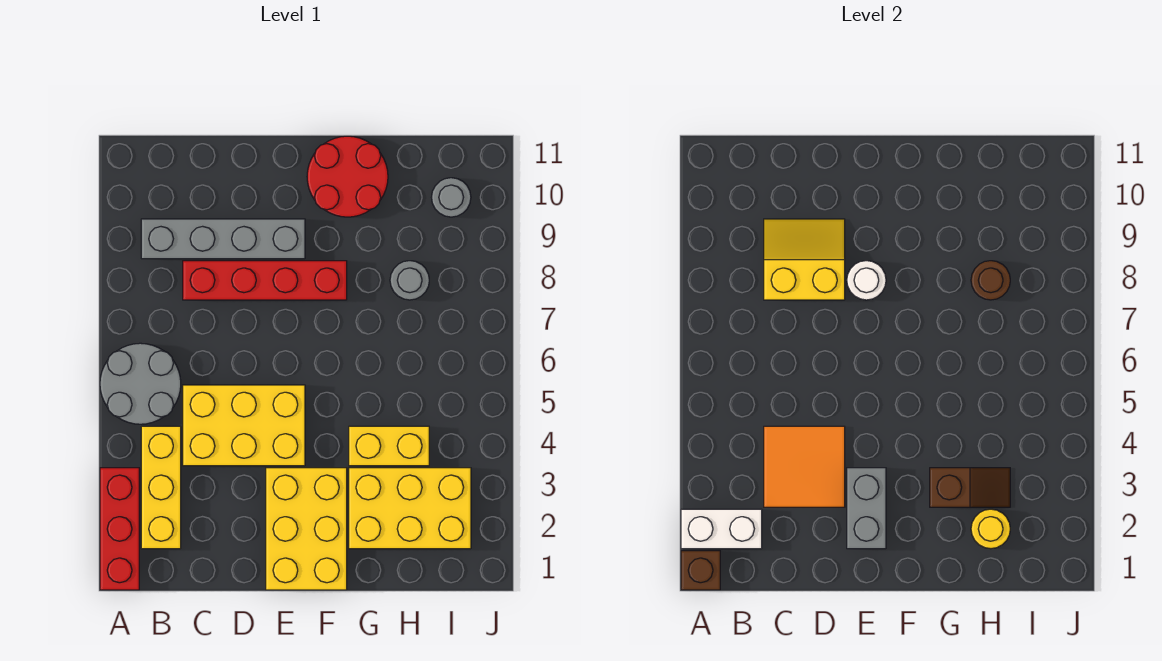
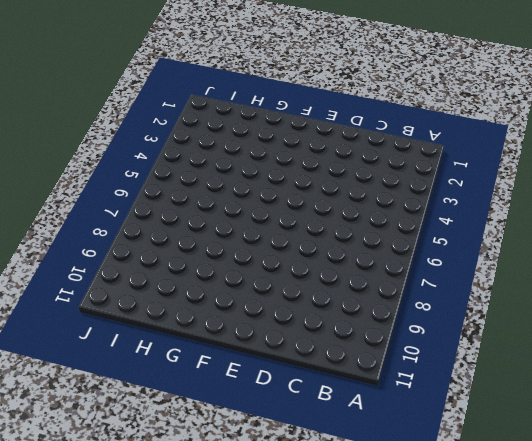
none -> red 1x3 brick [100,468,139,590]
none -> grey 2x2 round brick [100,343,181,424]
none -> yellow 1x3 brick [141,426,181,549]

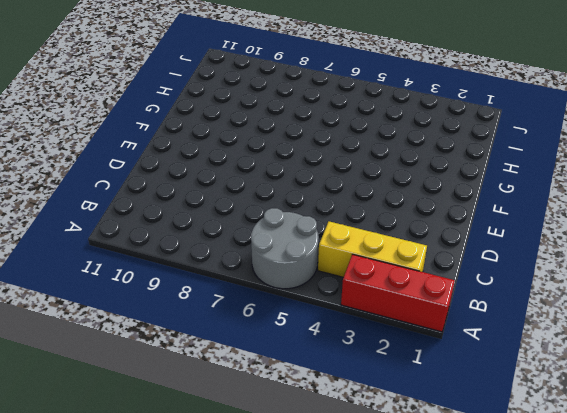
none -> grey 1x4 brick [141,219,305,259]
none -> yellow 2x3 brick [183,385,305,466]
none -> red 1x4 brick [183,261,347,300]

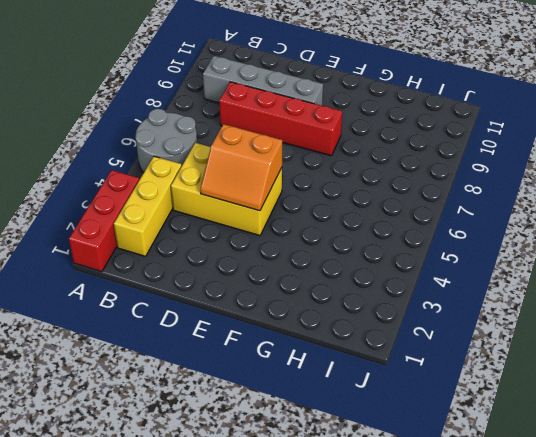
orange 2x2 slope [200,124,283,211] -> orange 2x2 tile [764,426,845,507]
none -> yellow 2x3 brick [266,468,347,590]
none -> red 2x2 round brick [307,136,388,217]
none -> yellow 2x3 brick [349,468,471,549]

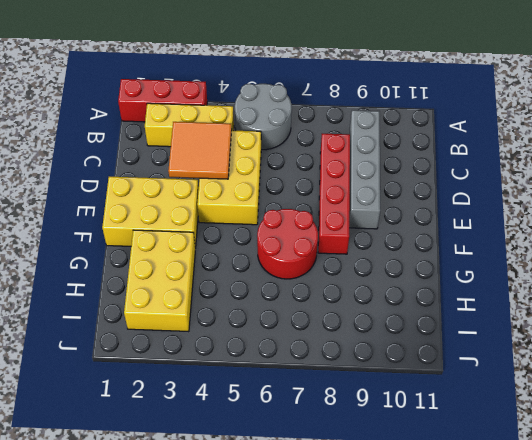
red 2x2 round brick [257,209,318,279] -> red 2x2 round brick moved to [307,136,388,217]
none -> yellow 1x2 brick [349,426,429,466]
none -> grey 1x1 round brick [390,261,429,300]
none -> grey 1x1 round brick [431,178,471,217]

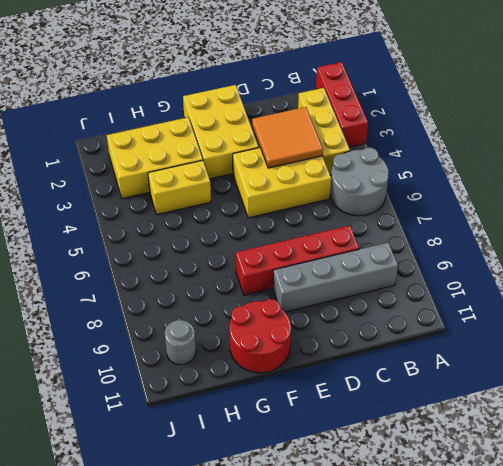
none -> grey 1x1 round brick [390,261,429,300]
none -> brown 1x1 brick [681,551,720,590]
none -> white 1x2 brick [681,509,762,549]

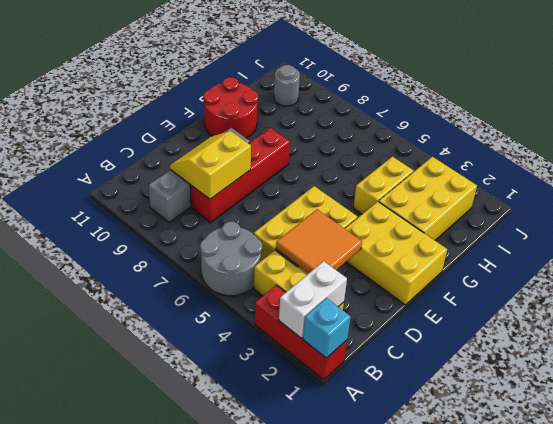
cyan 1x1 brick [303,298,350,358] -> brown 1x1 brick [681,551,720,590]
none -> grey 1x1 round brick [390,261,429,300]
none -> grey 1x2 brick [847,468,886,549]
none -> white 1x1 round brick [847,261,886,300]

